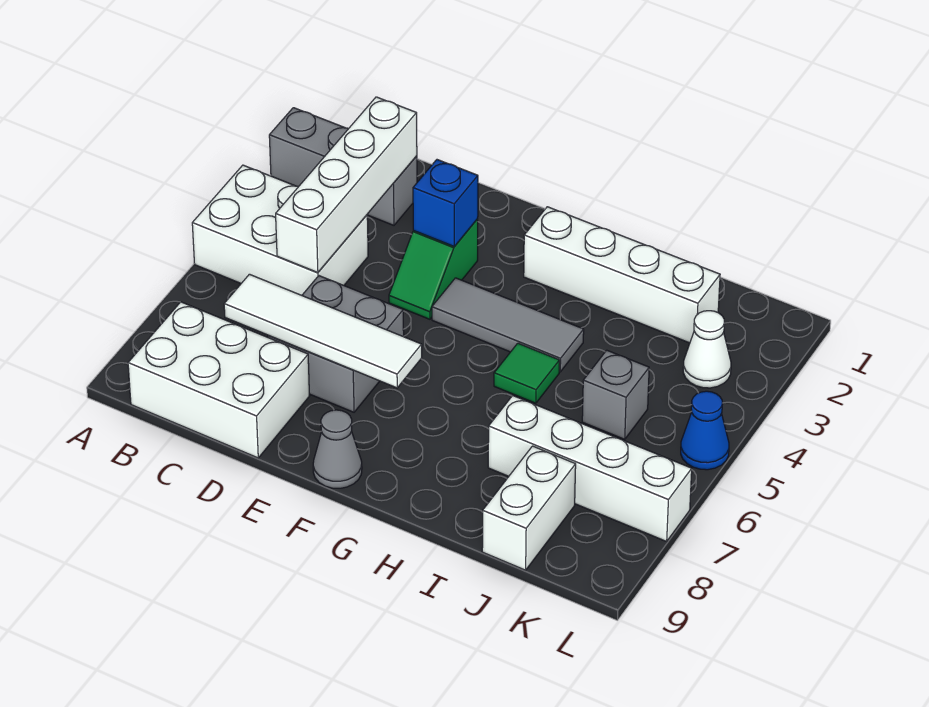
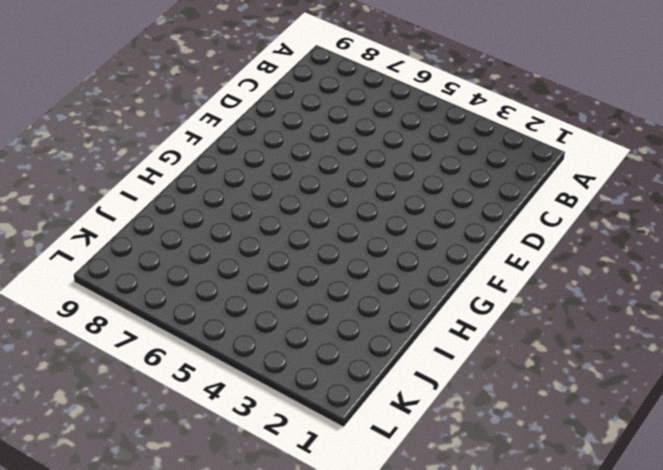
none -> grey 1x3 brick [269,108,417,225]
none -> white 2x3 brick [192,165,368,295]
none -> white 2x3 brick [128,302,309,458]

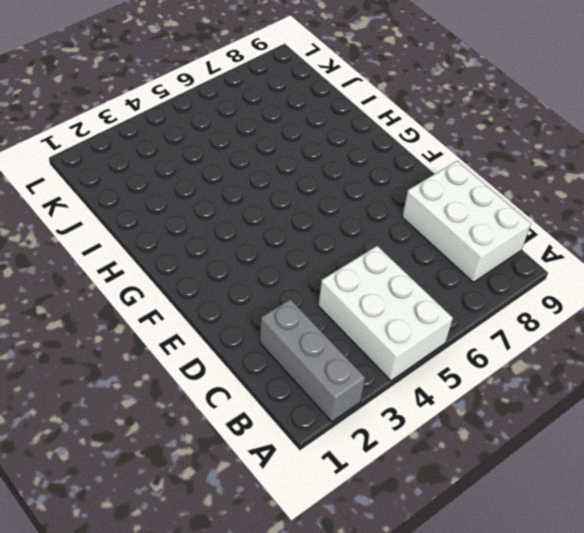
none -> grey 2x2 brick [268,276,404,412]
none -> green 1x2 slope [389,219,478,319]
none -> grey 1x3 tile [432,278,584,372]

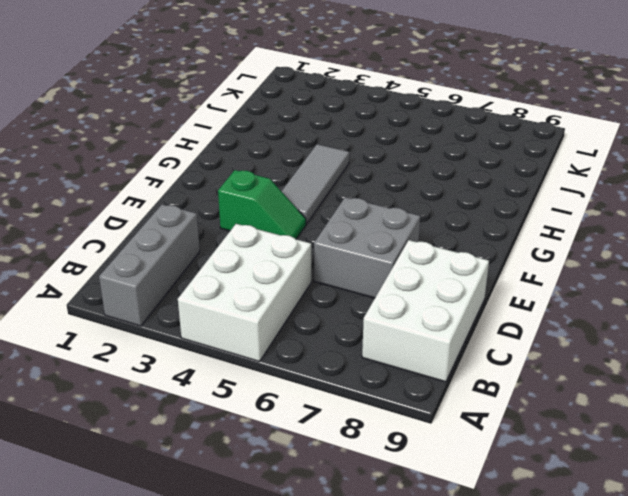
none -> grey 1x1 cone [313,410,362,488]
none -> white 1x4 brick [524,207,720,343]
none -> green 1x1 tile [494,343,559,403]

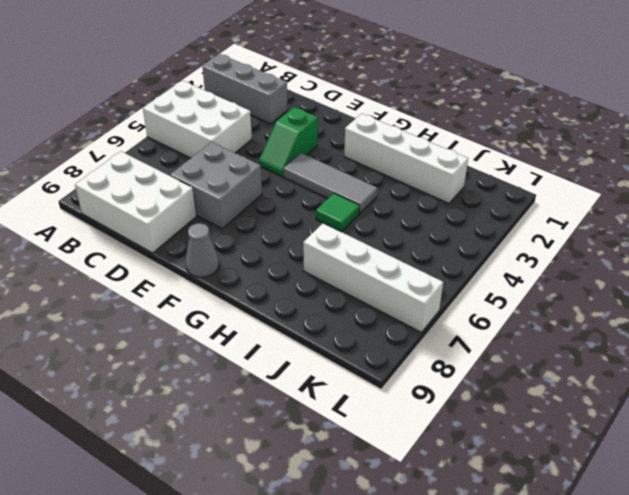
none -> grey 1x1 brick [582,350,649,439]
none -> white 1x2 brick [482,446,576,570]
none -> white 1x1 cone [683,311,731,388]

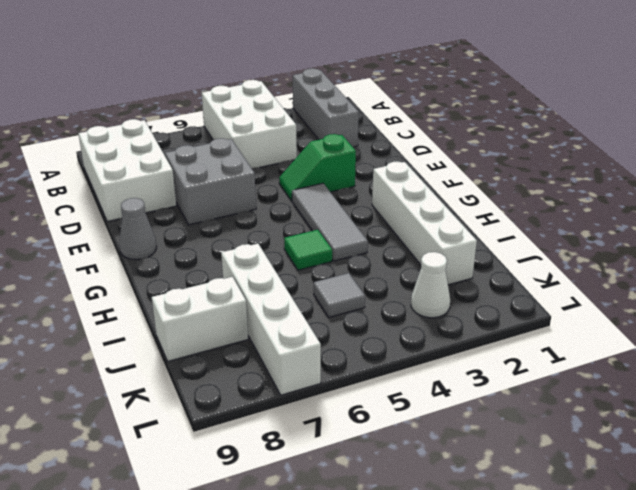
grey 1x1 tile [314,273,365,317] -> grey 1x1 brick [582,350,649,439]
none -> blue 1x1 cone [681,391,729,470]
none -> white 1x4 brick [276,97,417,273]
none -> white 1x4 tile [224,274,422,388]

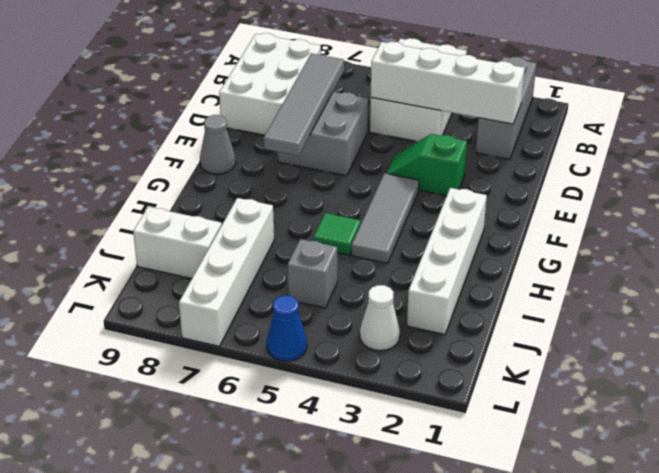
grey 1x4 tile [264,53,344,156] -> white 1x4 tile [224,274,422,388]
none -> blue 1x1 brick [413,160,478,247]

